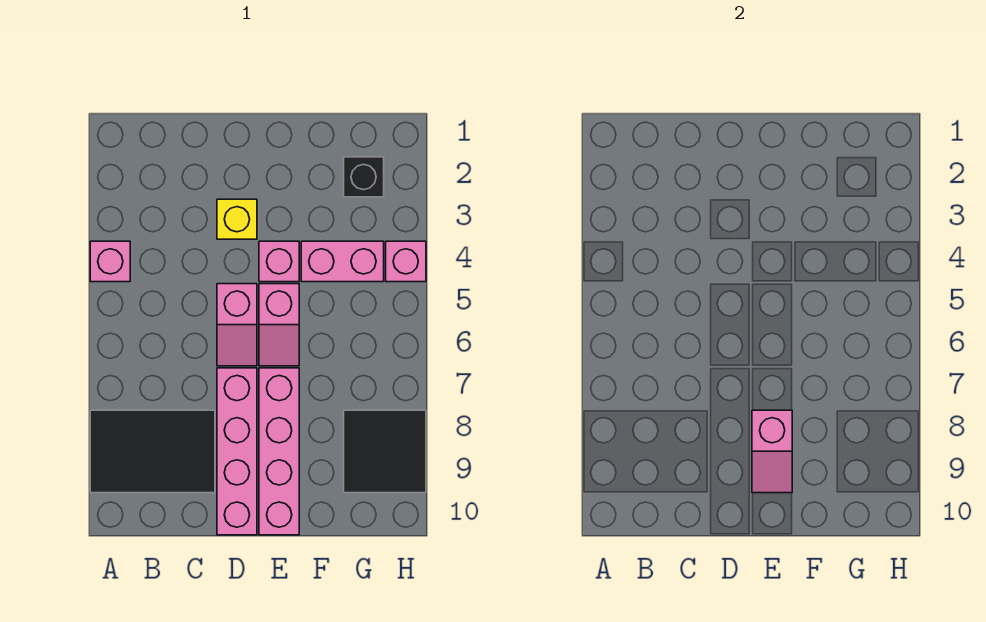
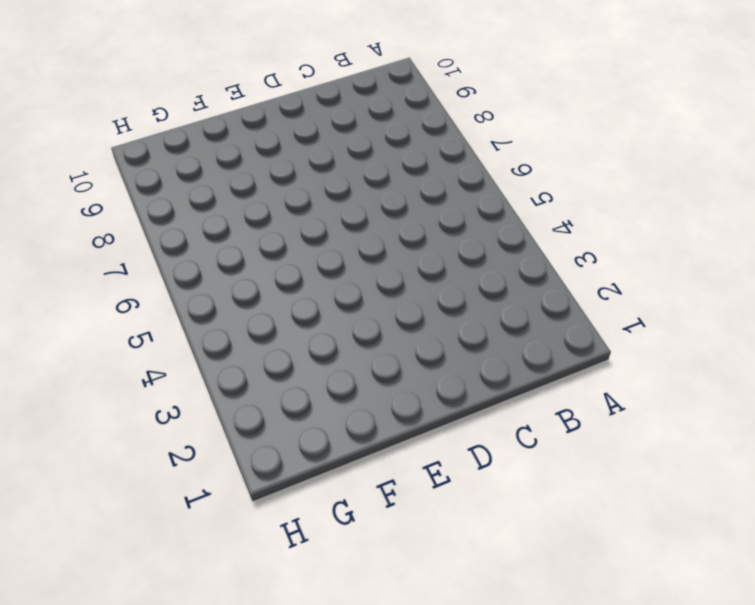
none -> pink 1x1 brick [90,241,130,282]
none -> black 2x3 tile [90,410,215,493]
none -> yellow 1x1 brick [217,199,257,239]

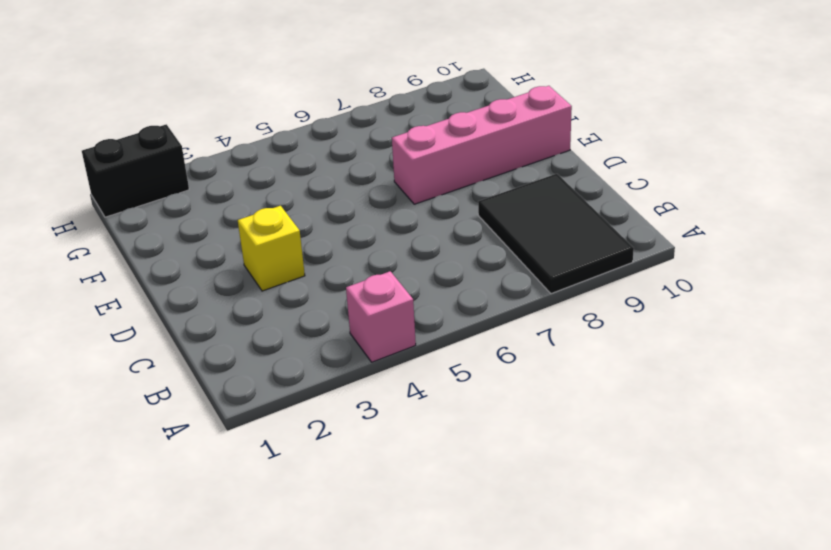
black 1x2 brick [82,124,189,217] -> none
none -> pink 1x2 slope [217,284,257,366]
none -> pink 1x4 brick [217,368,257,535]
none -> pink 1x1 brick [259,241,299,282]

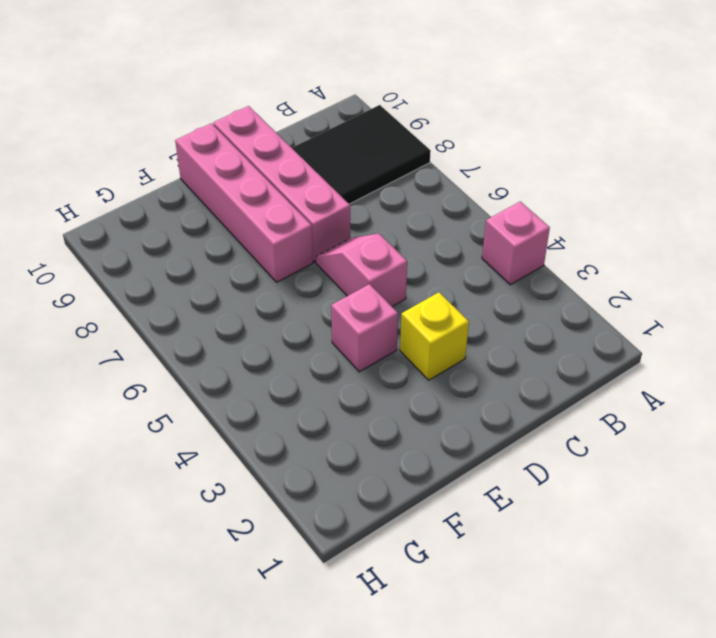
none -> pink 1x2 slope [259,284,299,366]
none -> pink 1x2 brick [301,241,384,282]
none -> black 1x1 brick [344,157,384,197]

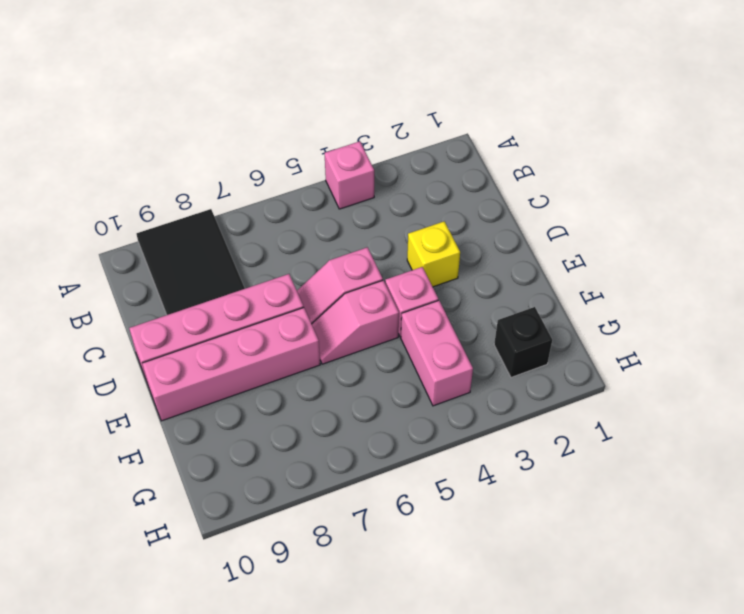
none -> black 2x2 tile [344,410,426,493]
none -> pink 1x1 brick [386,241,426,282]
none -> pink 1x2 slope [752,410,792,493]

